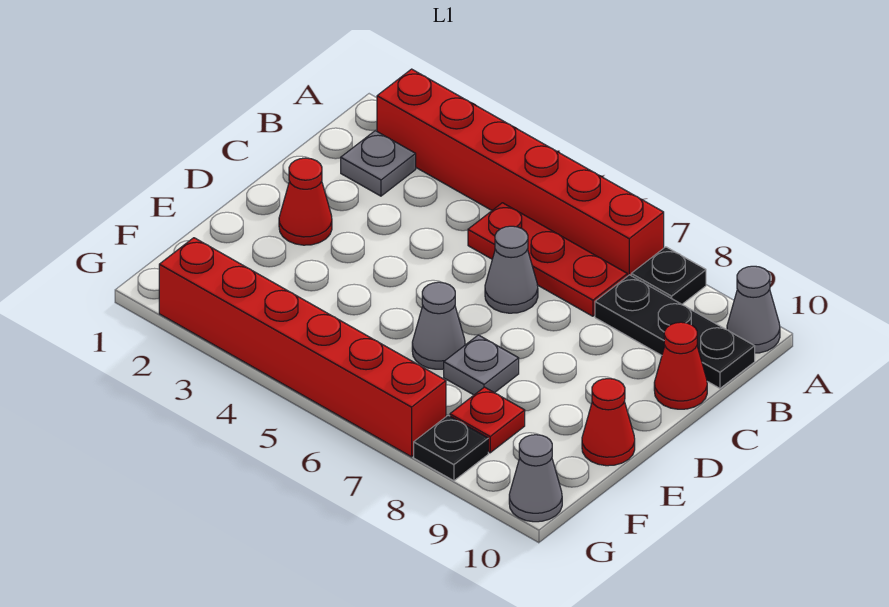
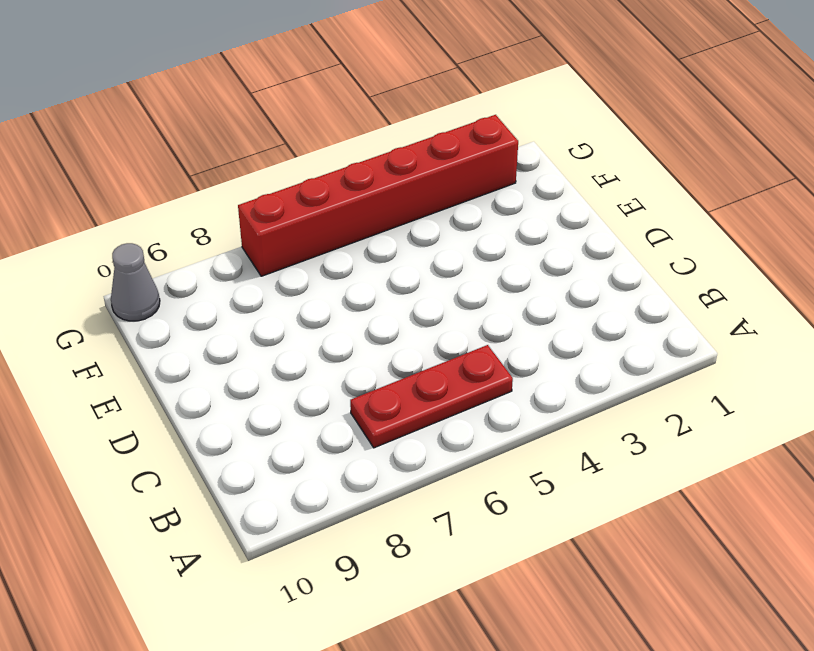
none -> red 1x6 brick [377,69,664,276]
none -> black 1x1 plate [631,247,706,304]
none -> grey 1x1 cone [727,266,780,353]

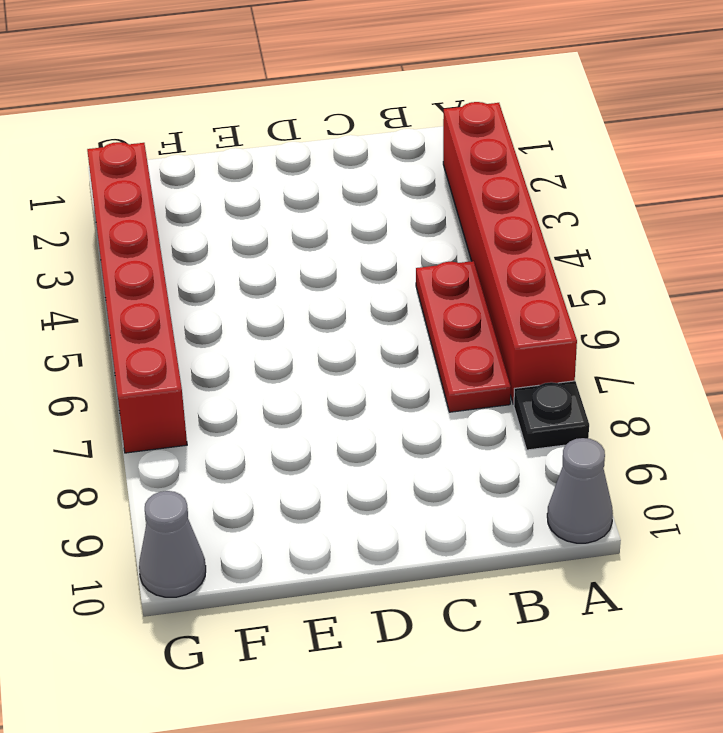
none -> grey 1x1 plate [341,131,416,196]
none -> black 1x3 plate [595,275,755,388]
none -> grey 1x1 cone [485,226,538,313]

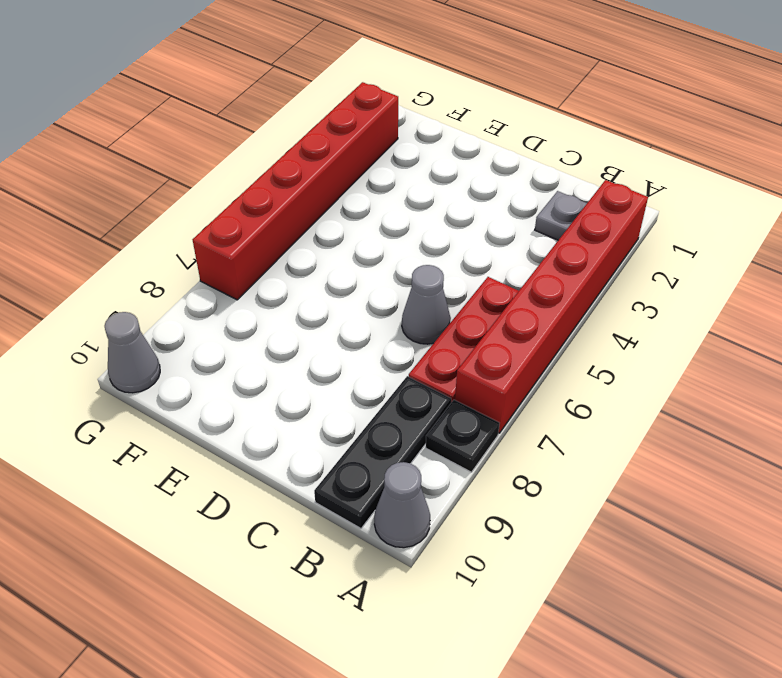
none -> red 1x1 cone [654,322,707,409]
none -> red 1x1 cone [279,158,332,245]
none -> grey 1x1 cone [412,282,465,369]

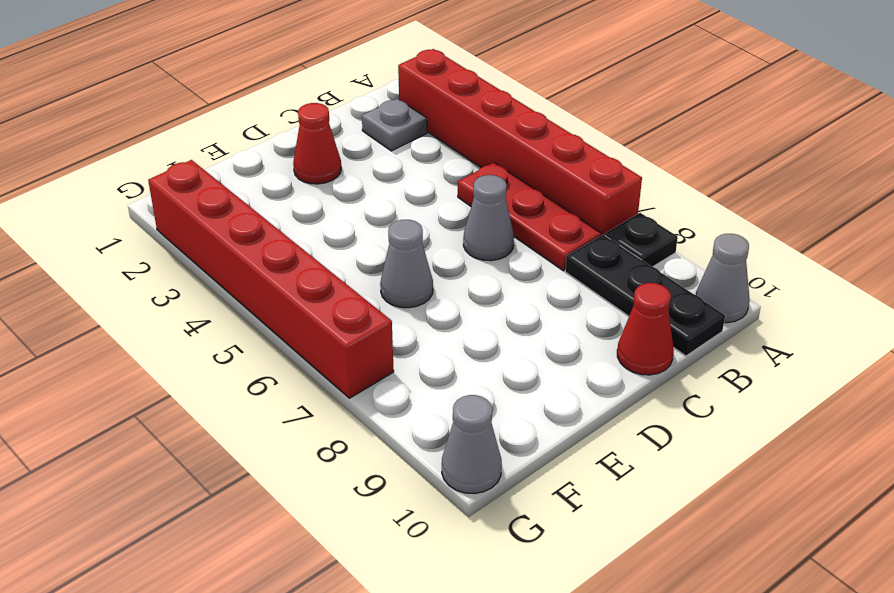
none -> grey 1x1 plate [444,335,519,395]
none -> red 1x1 cone [582,379,635,466]
none -> red 1x1 plate [450,387,525,453]

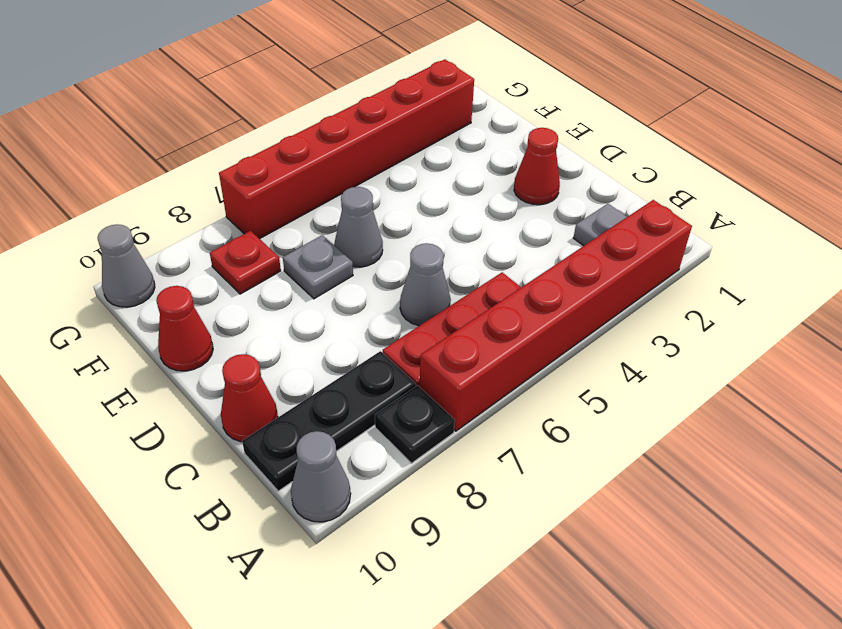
none -> black 1x1 plate [414,415,488,481]

